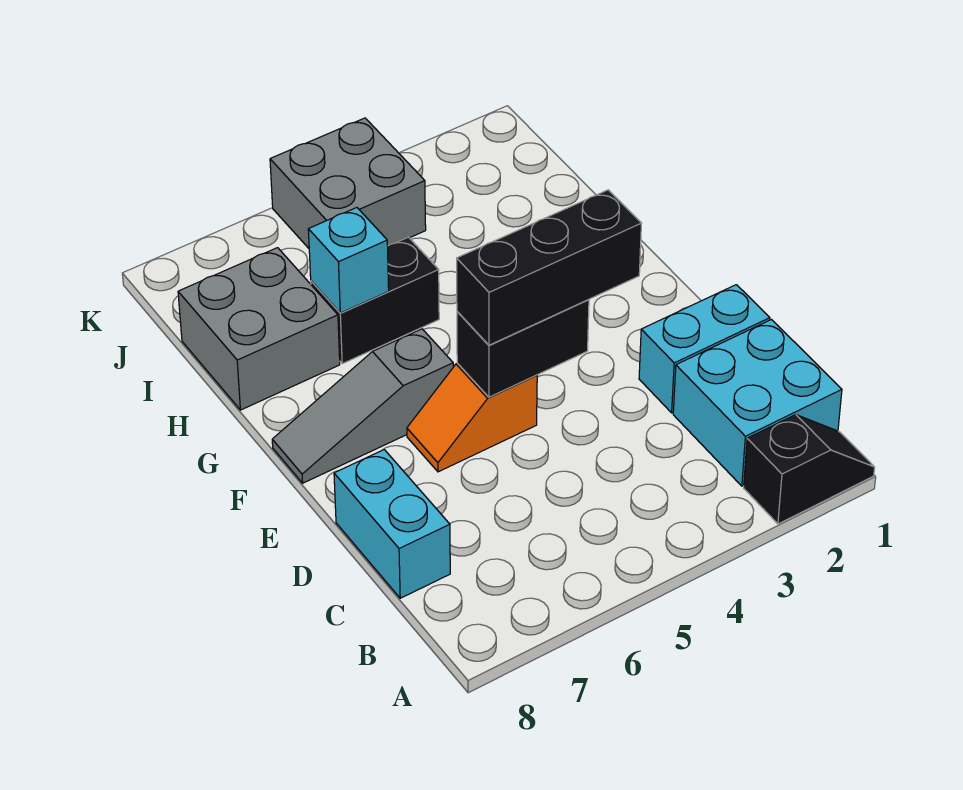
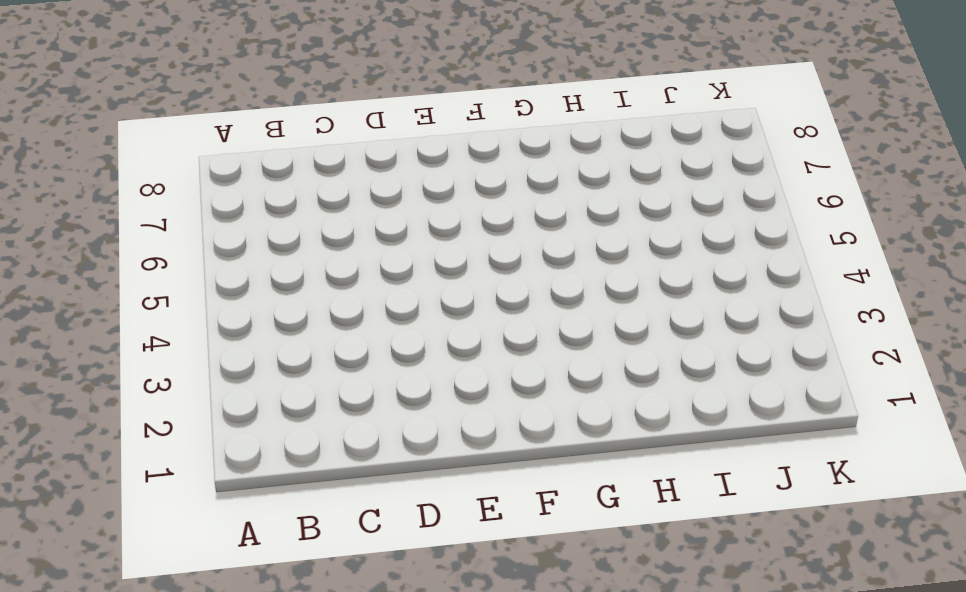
none -> black 1x2 slope [744,415,875,524]
none -> cyan 2x2 brick [673,320,842,486]
none -> cyan 1x2 brick [334,450,450,598]

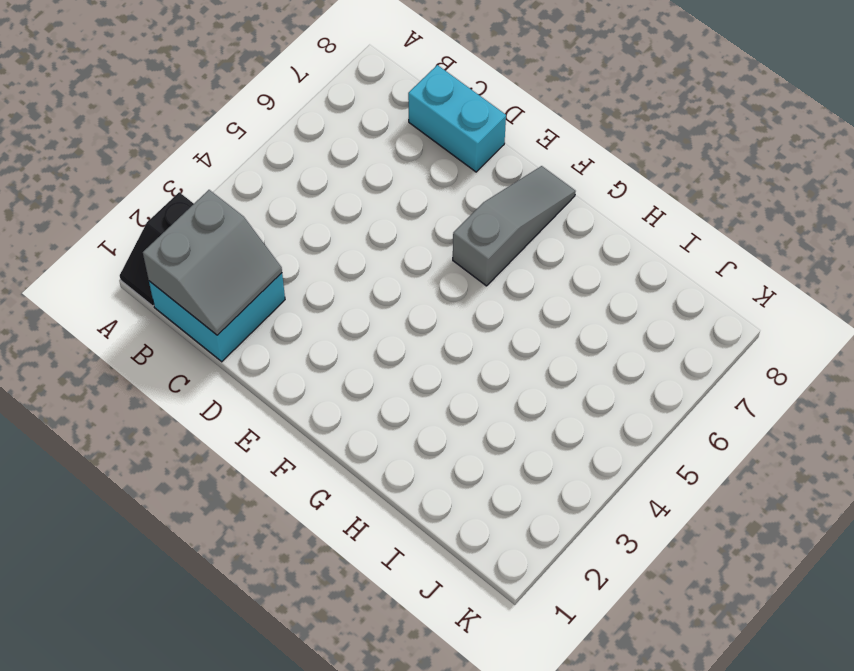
grey 2x2 slope [143,190,282,335] -> none
none -> cyan 1x2 brick [639,285,770,413]
none -> orange 1x2 slope [407,363,537,472]
none -> black 1x2 brick [311,237,439,364]

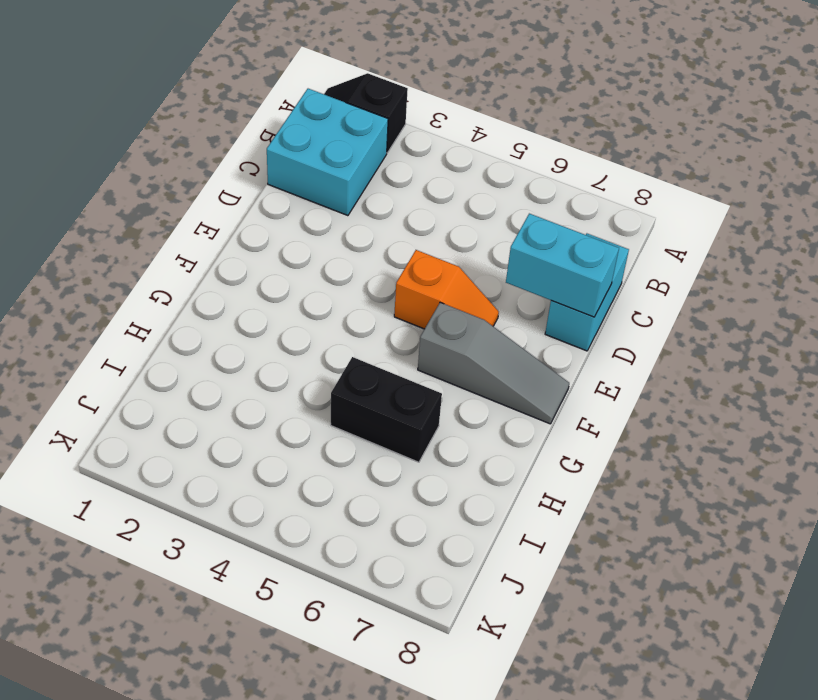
cyan 1x2 brick [506,214,619,317] -> cyan 1x2 brick moved to [639,285,770,413]
none -> grey 2x2 brick [178,248,340,410]
none -> grey 2x2 brick [270,118,426,248]
none -> black 1x2 brick [457,299,589,397]

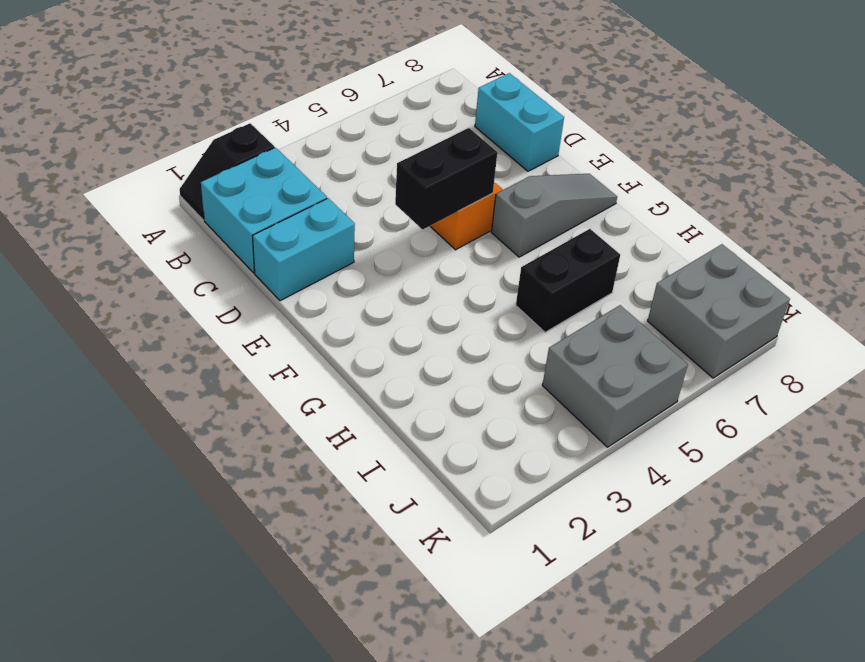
grey 2x2 brick [648,244,790,378] -> grey 2x2 brick moved to [178,248,340,410]
none -> cyan 1x1 brick [308,208,389,313]
none -> black 1x3 brick [457,190,642,345]

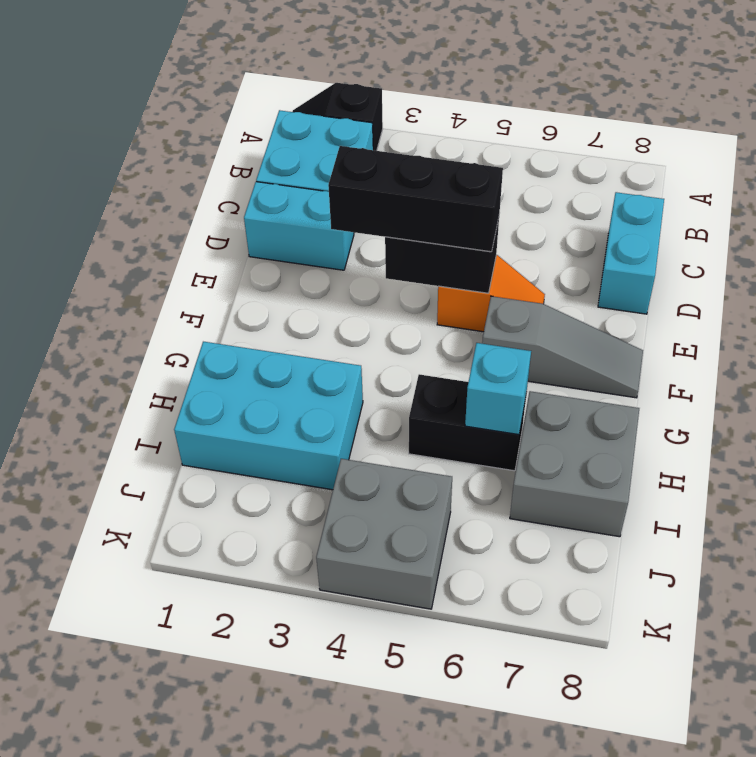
cyan 2x3 brick [174,342,363,490] -> none

